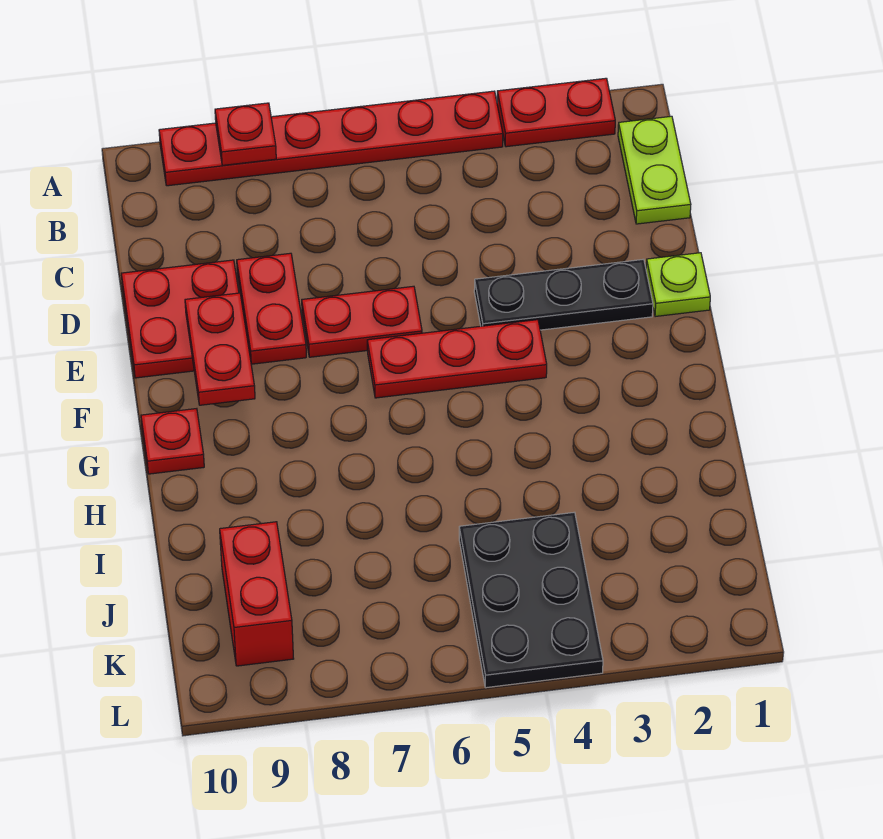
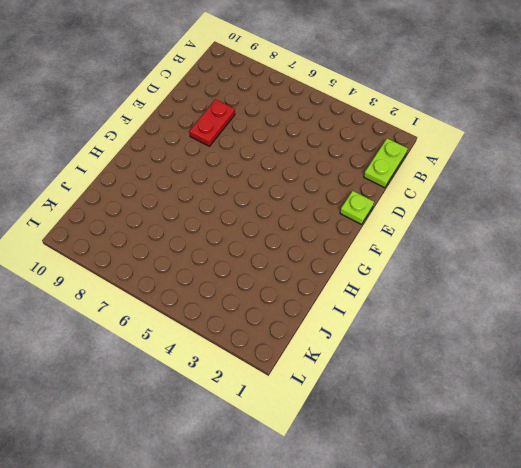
none -> red 1x2 plate [497,78,615,147]
none -> red 1x6 plate [159,91,503,186]
none -> red 2x2 plate [121,260,239,378]

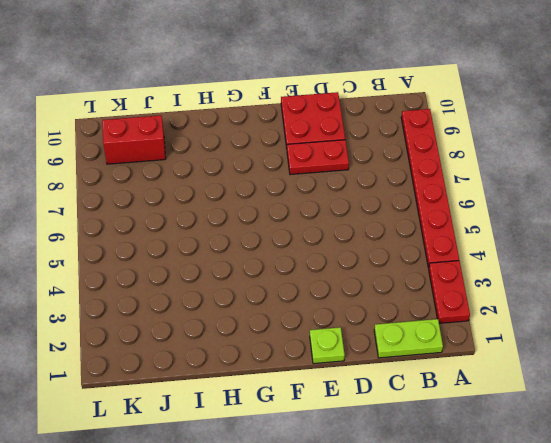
none -> black 1x3 plate [474,259,653,330]
none -> red 1x2 plate [302,286,422,357]
none -> red 1x3 plate [367,320,547,398]

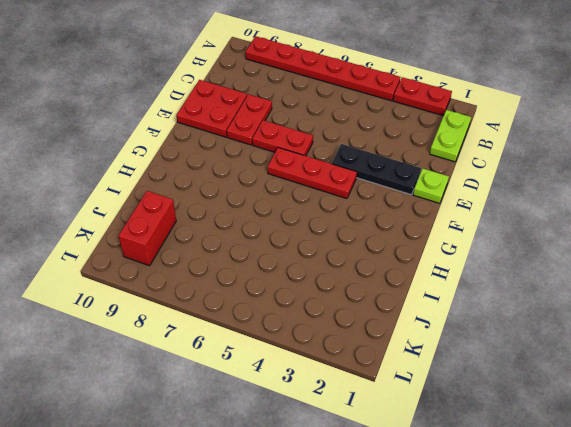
none -> red 1x1 plate [141,409,204,474]
none -> black 2x3 plate [459,512,603,688]
none -> red 1x1 plate [215,103,276,165]

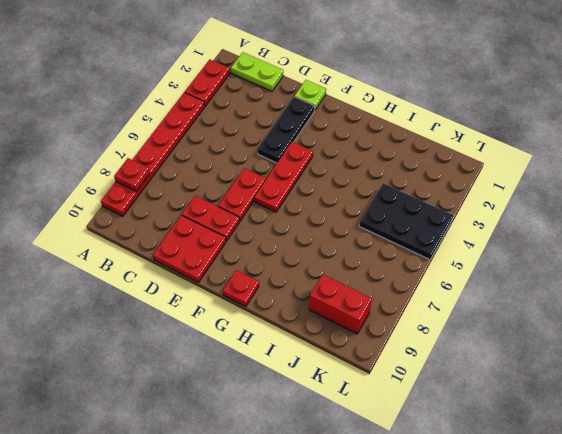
none -> red 1x2 plate [185,293,255,405]

